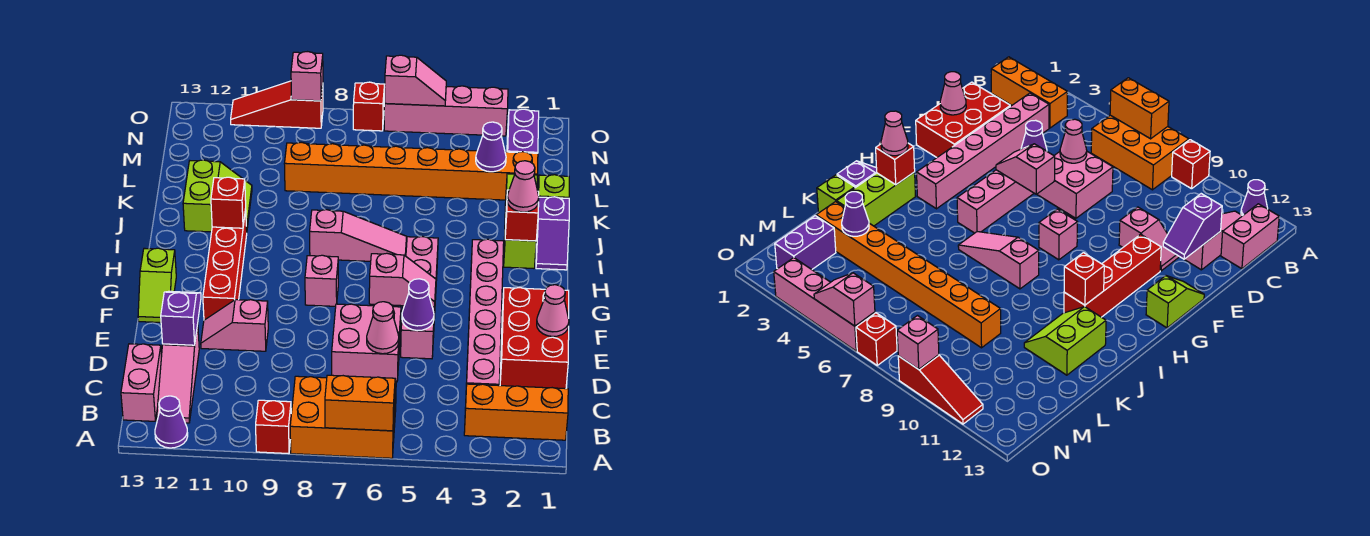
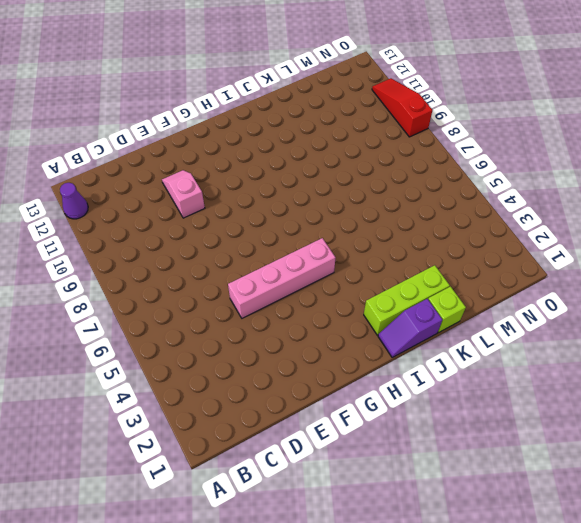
none -> orange 2x3 brick [290,376,396,458]
none -> red 1x1 brick [256,400,291,454]
none -> orange 1x3 brick [464,384,568,440]
none -> pink 1x3 slope [157,324,199,423]

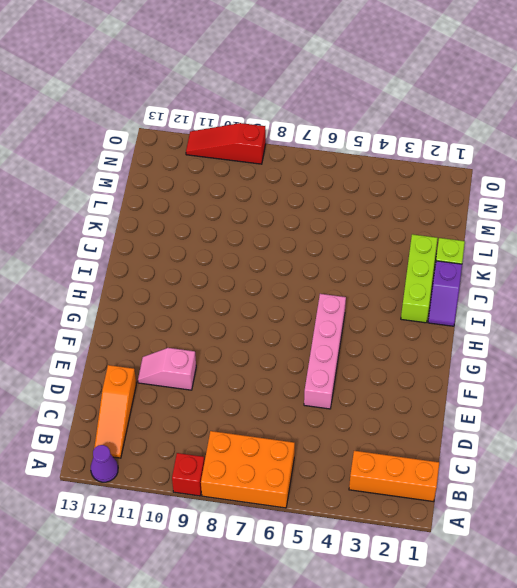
orange 1x3 slope [94,365,136,458] -> pink 1x3 slope [157,324,199,423]
none -> pink 1x2 brick [121,344,162,421]
none -> pink 1x6 brick [466,239,504,386]
none -> red 2x3 brick [500,288,569,389]
none -> pink 2x2 brick [332,304,401,382]

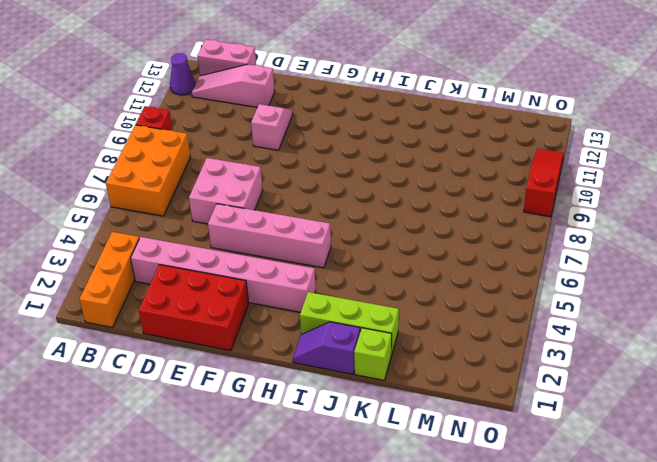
none -> red 1x4 brick [203,209,247,320]
none -> lime 1x2 slope [138,248,176,323]
none -> pink 1x1 brick [305,255,338,306]
none -> pink 1x3 slope [310,210,407,261]

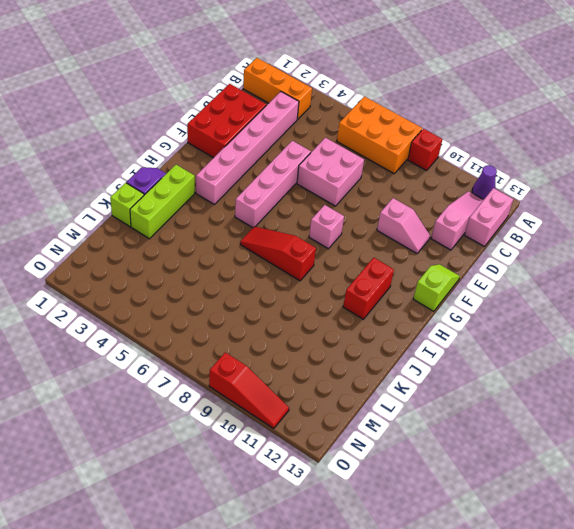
red 1x2 brick [343,257,394,319] -> red 1x4 brick [203,209,247,320]
red 1x3 slope [240,227,316,281] -> pink 1x3 slope [310,210,407,261]
none -> lime 2x2 slope [183,160,252,232]
none -> orange 1x8 brick [284,142,538,200]
none -> purple 1x2 brick [507,109,539,153]
none -> pink 1x4 brick [384,86,508,136]

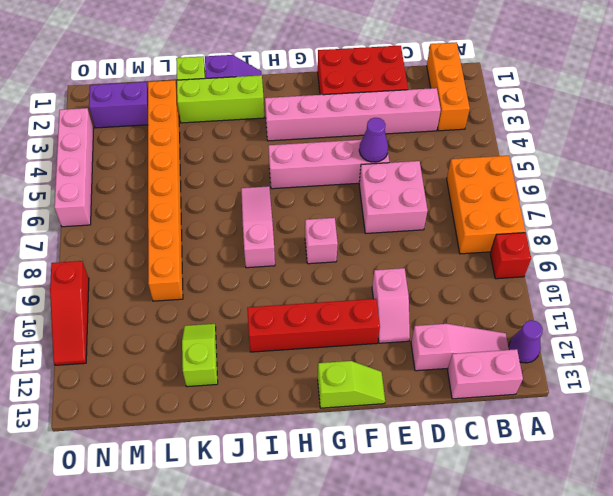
lime 1x2 slope [182,324,218,387] -> lime 2x2 slope [183,160,252,232]
none -> red 1x1 brick [353,82,385,131]
none -> orange 1x2 brick [325,375,395,431]
none -> pink 1x1 cone [367,302,399,354]
none -> purple 1x2 slope [161,291,201,345]

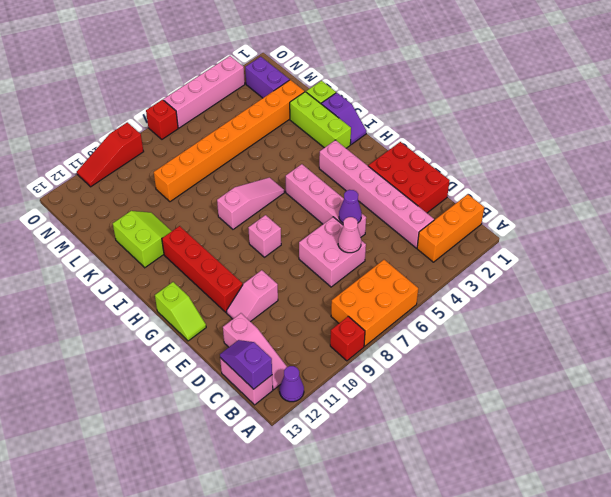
purple 1x2 slope [220,340,272,389] -> purple 1x2 slope moved to [161,291,201,345]
none -> orange 1x2 brick [325,375,395,431]
none -> pink 1x1 cone [537,285,569,336]
none -> pink 1x2 slope [369,253,436,307]
none -> red 1x1 brick [505,190,539,241]

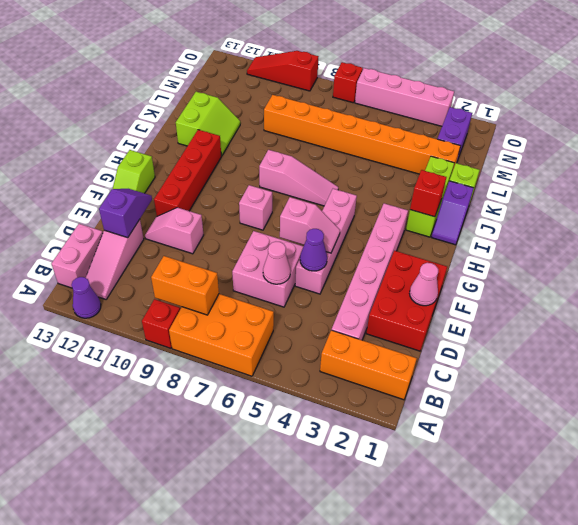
orange 1x2 brick [151,256,219,315] -> orange 1x2 brick moved to [325,375,395,431]
none -> red 1x1 brick [211,177,246,228]
none -> purple 1x1 cone [476,122,506,172]
none -> pink 1x2 slope [384,55,446,106]
none -> pink 1x1 brick [291,52,323,101]

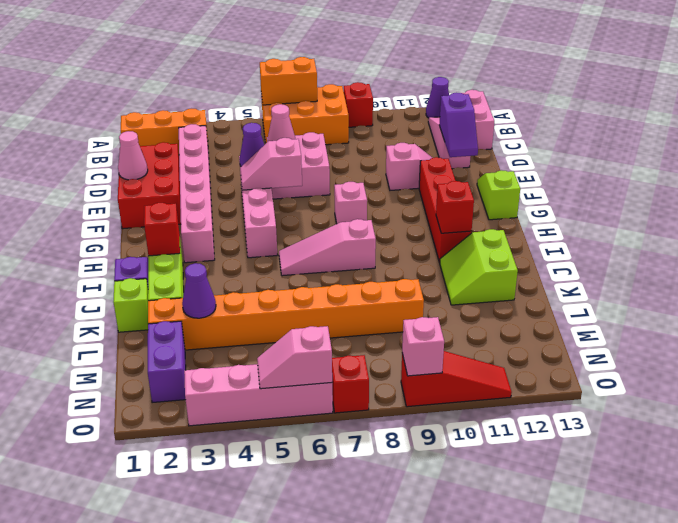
none -> pink 1x1 cone [507,161,539,212]

